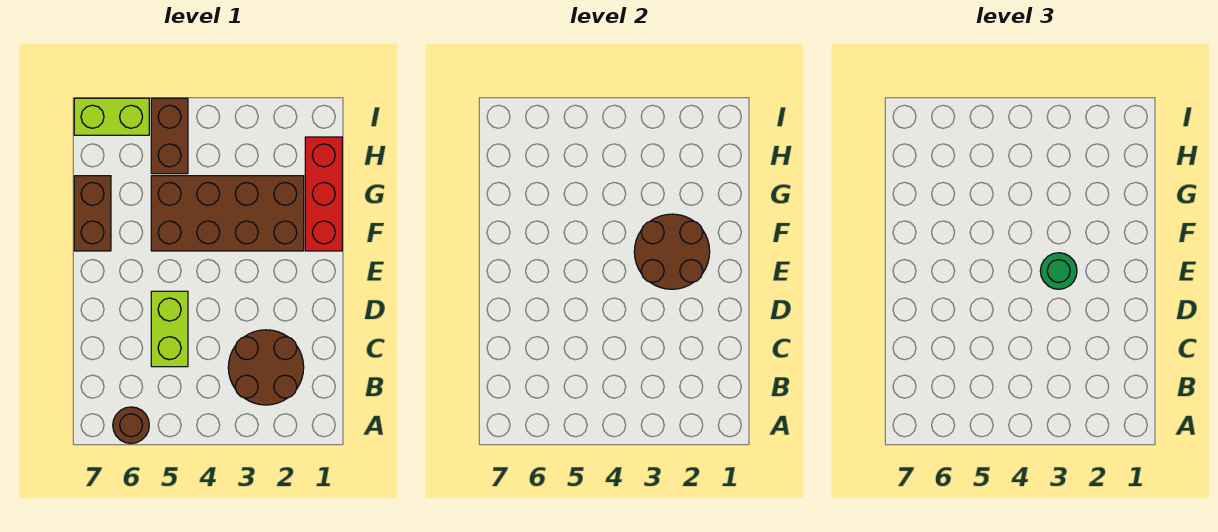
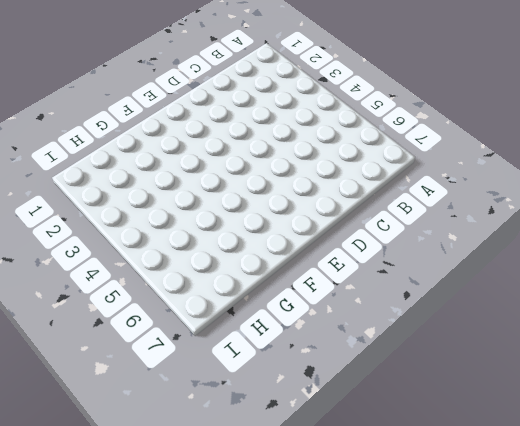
none -> brown 1x1 round brick [113,407,149,444]
none -> brown 2x2 round brick [228,330,304,405]

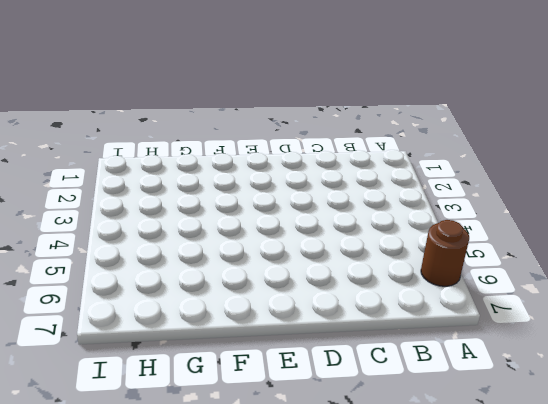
none -> brown 2x2 round brick [228,330,304,405]
none -> lime 1x2 brick [151,291,188,367]

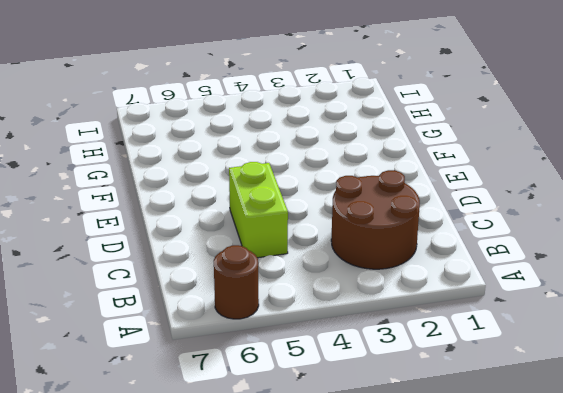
none -> red 1x3 brick [305,137,342,251]
none -> brown 2x4 brick [151,176,304,251]

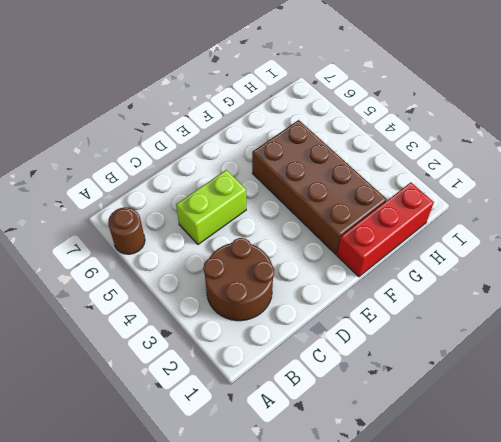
none -> brown 1x2 brick [74,176,111,251]
none -> brown 1x2 brick [151,98,188,174]

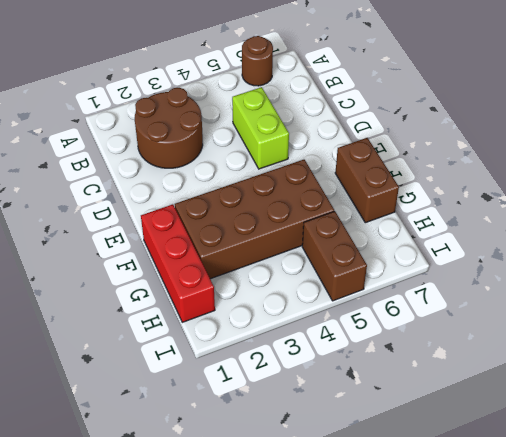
none -> lime 1x2 brick [74,98,149,135]
none -> brown 2x2 round brick [634,214,710,289]

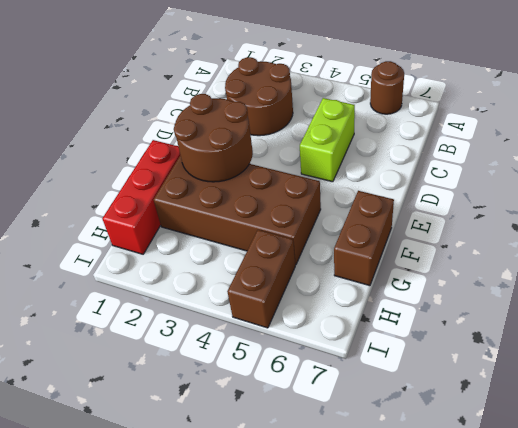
none -> lime 1x2 brick [74,98,149,135]
none -> green 1x1 round brick [1040,253,1077,289]

